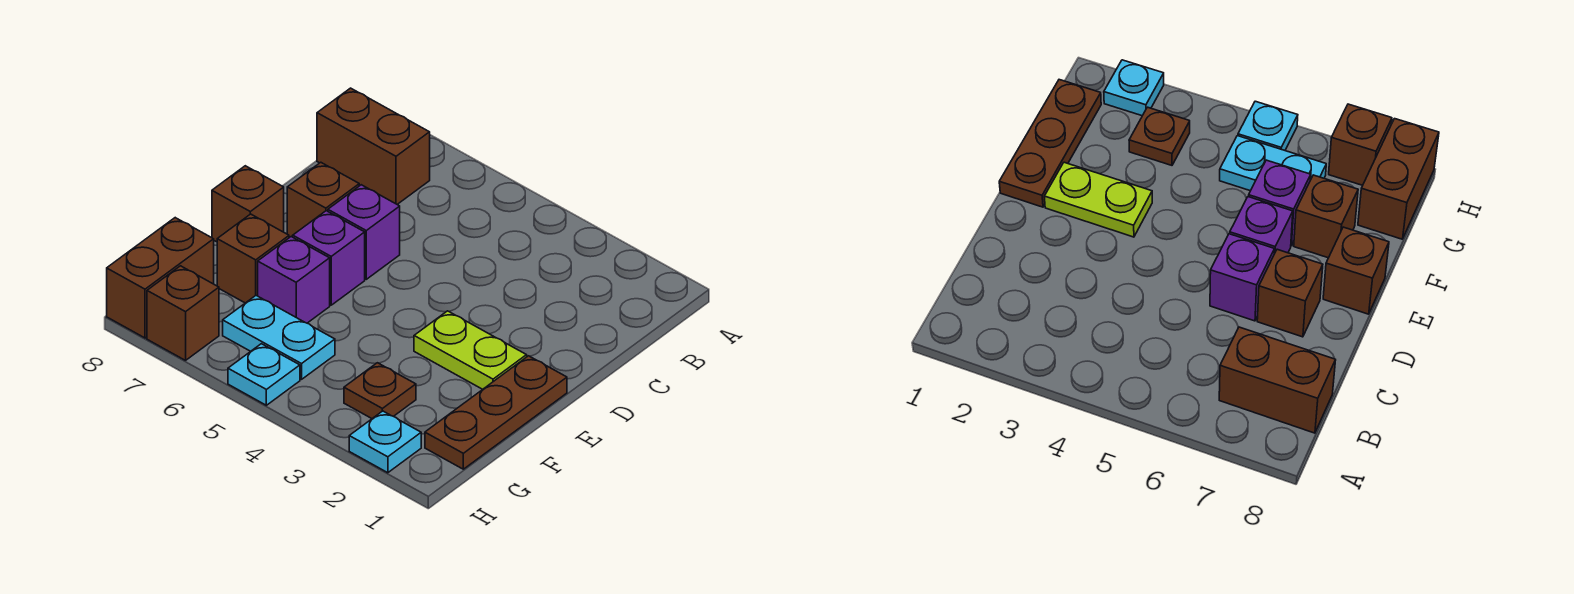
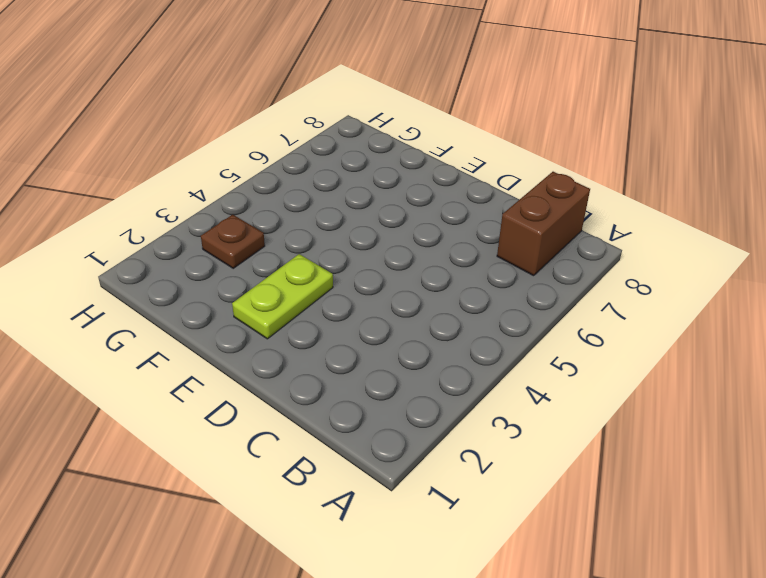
none -> purple 1x1 brick [328,185,400,279]
none -> brown 1x1 brick [287,162,359,237]
none -> brown 1x3 plate [425,356,567,469]

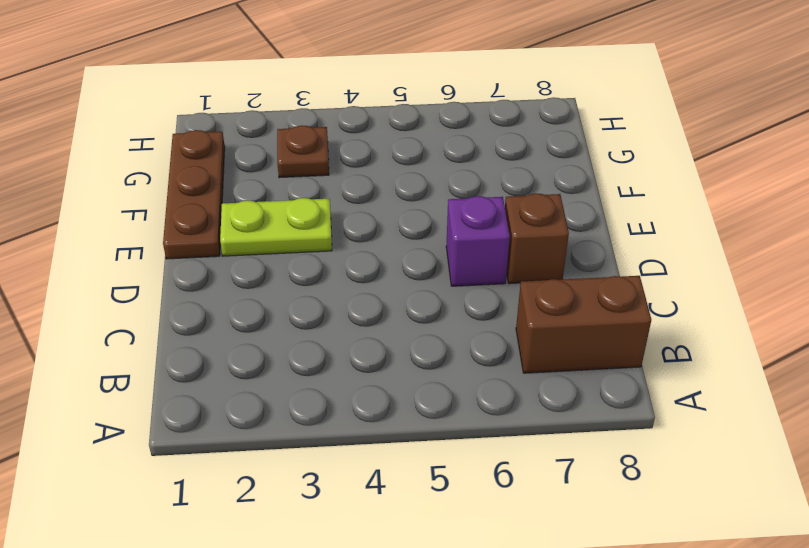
none -> purple 1x1 brick [293,211,365,305]
none -> brown 1x1 brick [212,166,284,242]
none -> purple 1x1 brick [258,237,330,323]

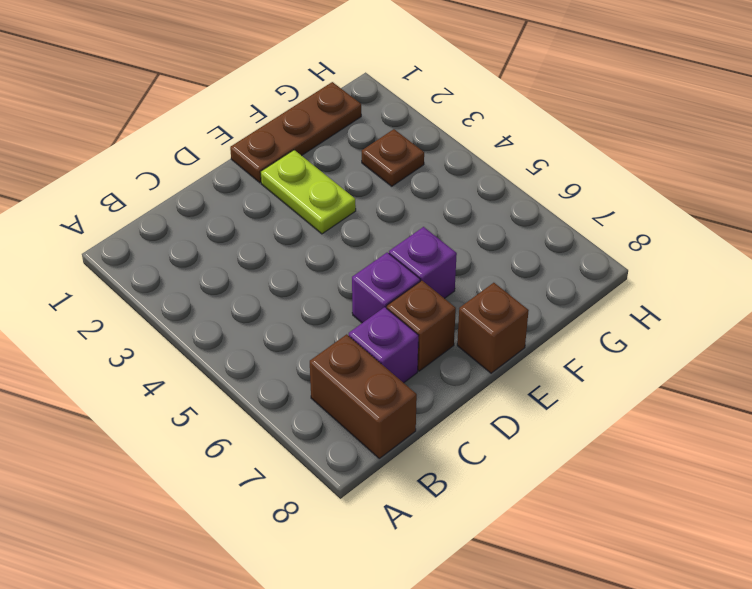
purple 1x1 brick [349,307,419,383] -> purple 1x1 brick moved to [258,237,330,323]
none -> brown 1x1 brick [217,214,289,303]
none -> cyan 1x2 plate [223,296,335,379]
none -> brown 1x2 brick [107,218,214,338]

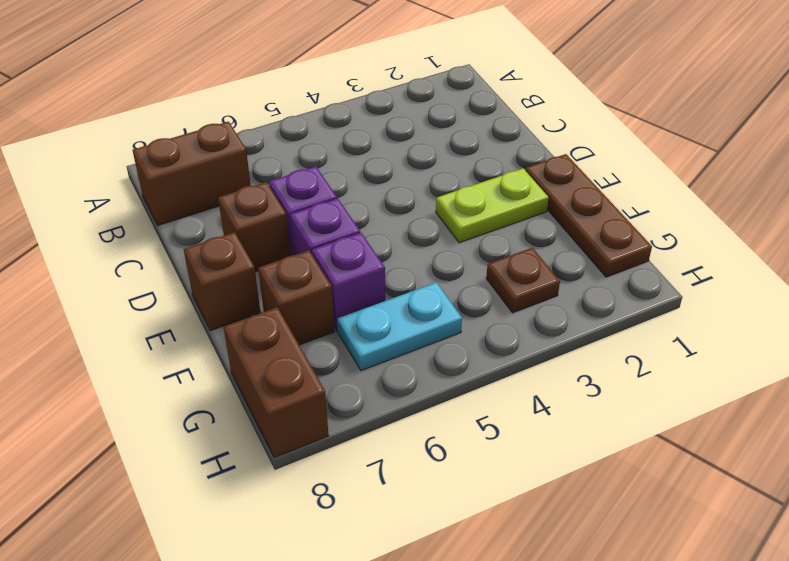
none -> cyan 1x1 plate [349,411,421,473]
none -> cyan 1x1 plate [228,344,300,405]
none -> brown 1x1 brick [147,266,219,360]

